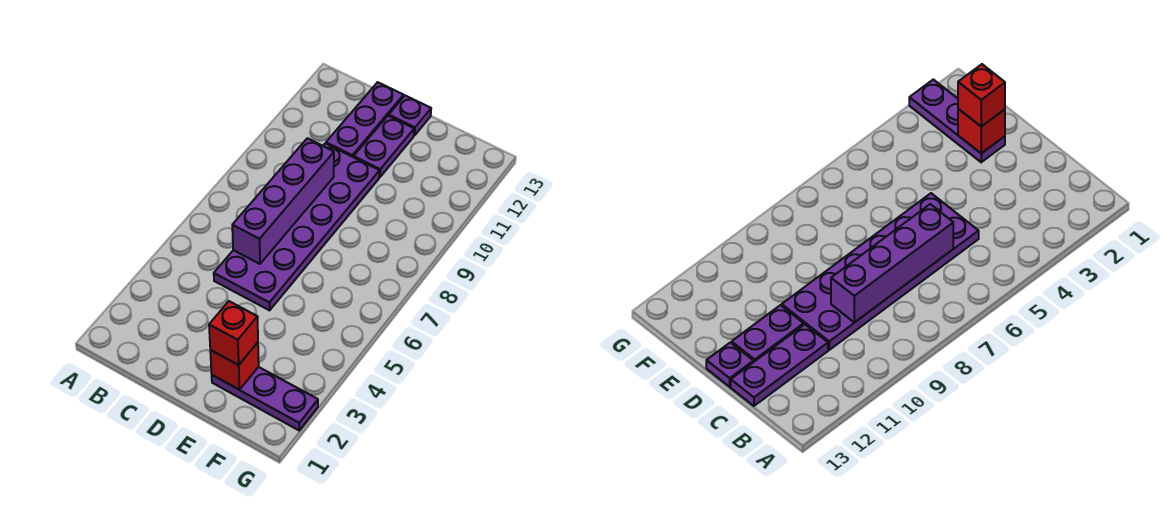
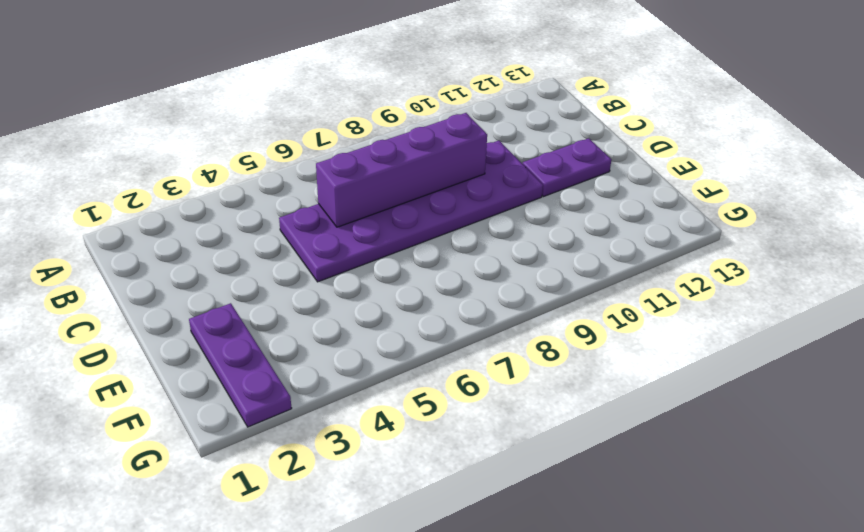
none -> purple 1x3 plate [326,82,404,157]
none -> purple 1x1 plate [389,96,431,136]

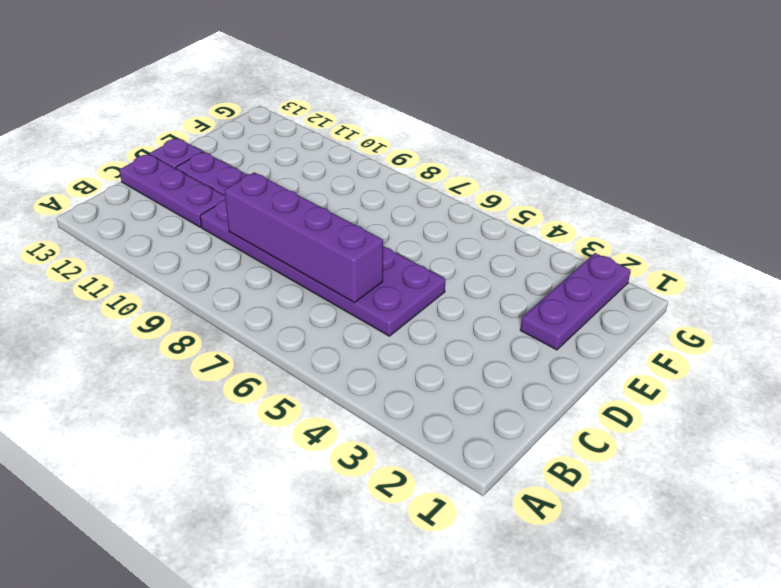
none -> red 1x1 brick [210,342,259,390]
none -> red 1x1 brick [209,301,258,365]

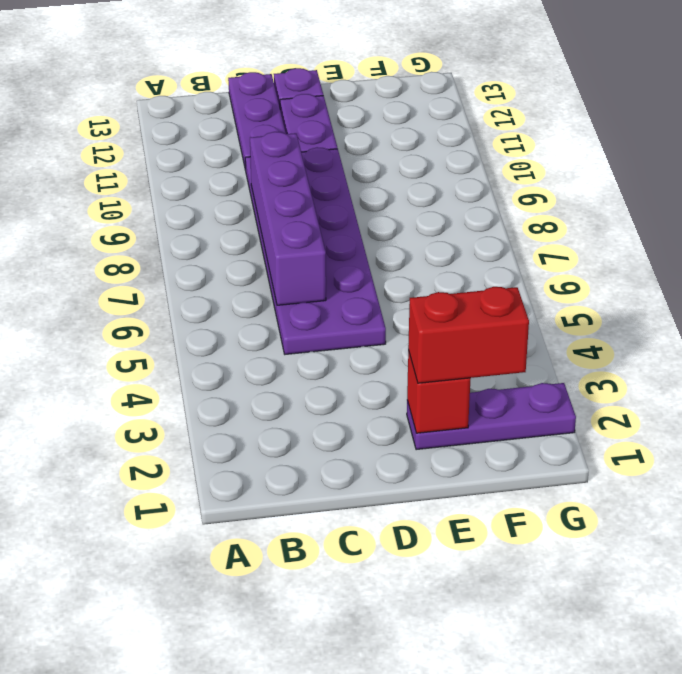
red 1x2 brick [408,287,529,383] -> red 1x1 brick [209,301,258,365]

